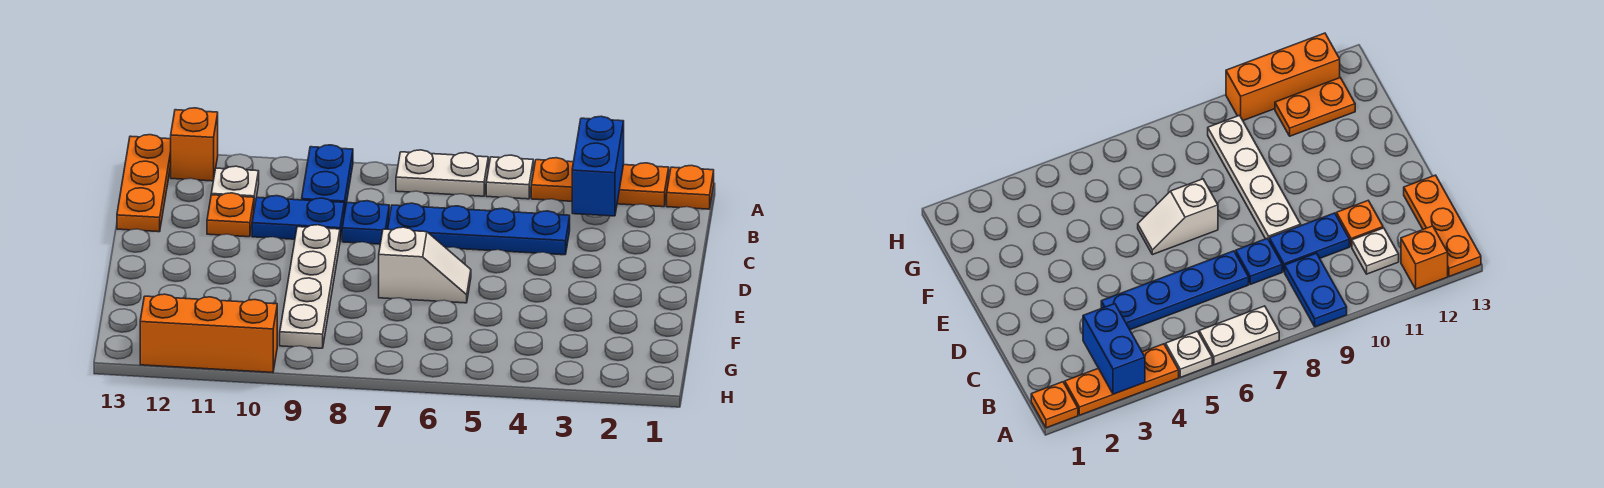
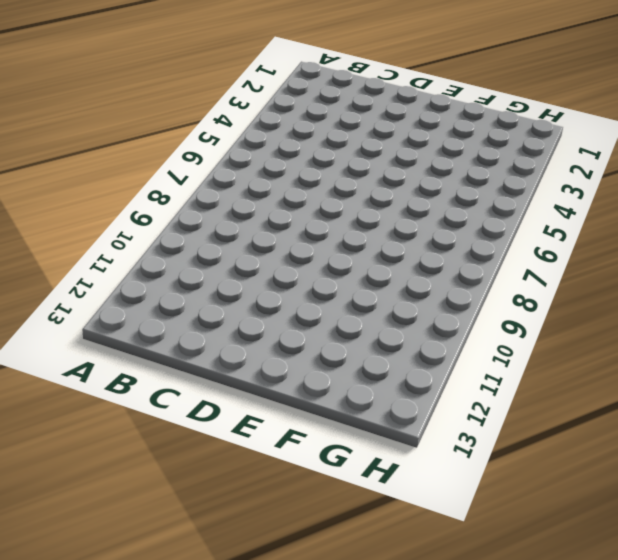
none -> orange 1x1 plate [667,165,714,209]
none -> orange 1x3 plate [531,158,669,207]
none -> white 1x1 plate [486,155,533,199]

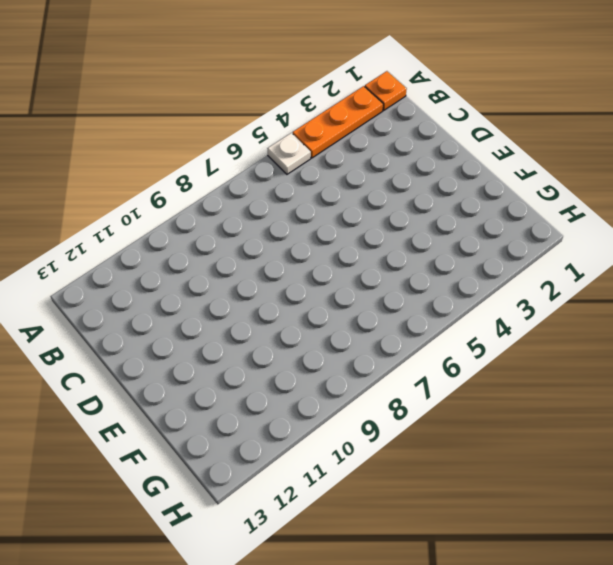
none -> white 1x2 plate [396,150,488,196]
none -> blue 1x2 plate [302,145,353,214]
none -> orange 1x1 brick [171,108,218,181]

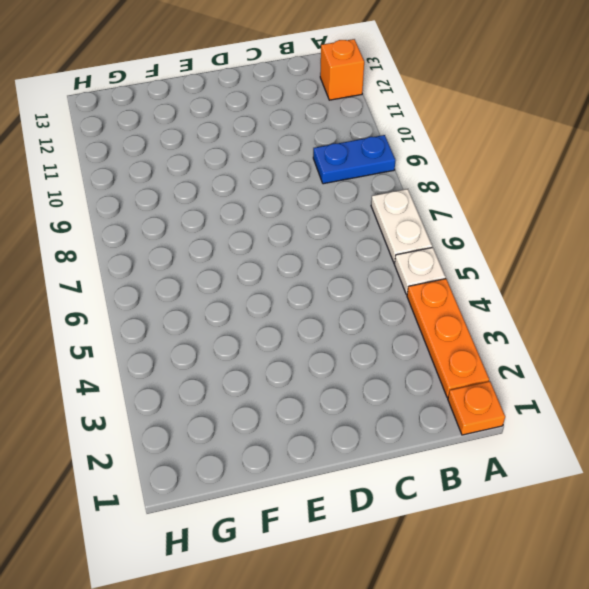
none -> orange 1x3 plate [117,135,171,232]
none -> white 1x1 plate [211,166,259,208]
none -> blue 1x4 plate [388,203,570,255]

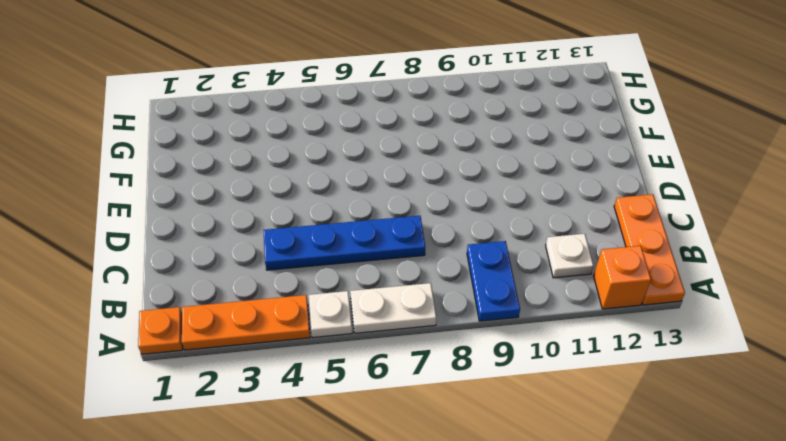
none -> blue 1x1 plate [342,201,389,244]
none -> blue 1x2 plate [252,196,344,240]
none -> orange 1x1 plate [207,193,254,237]

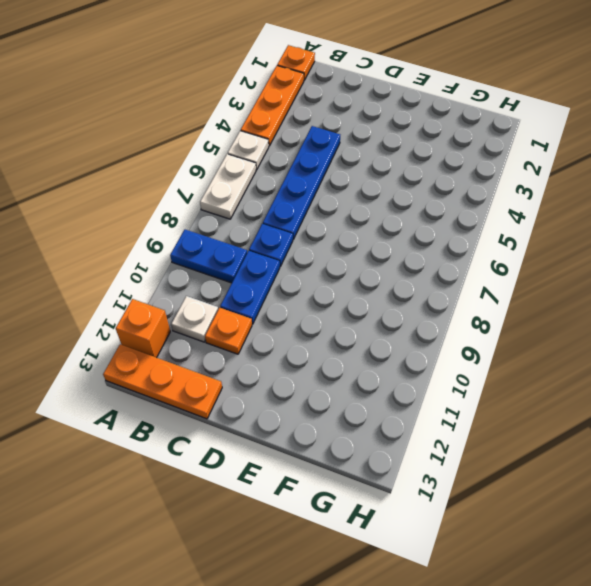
none -> white 1x4 plate [280,225,340,348]
none -> white 1x2 slope [379,227,471,303]
none -> orange 1x2 plate [1275,78,1355,136]

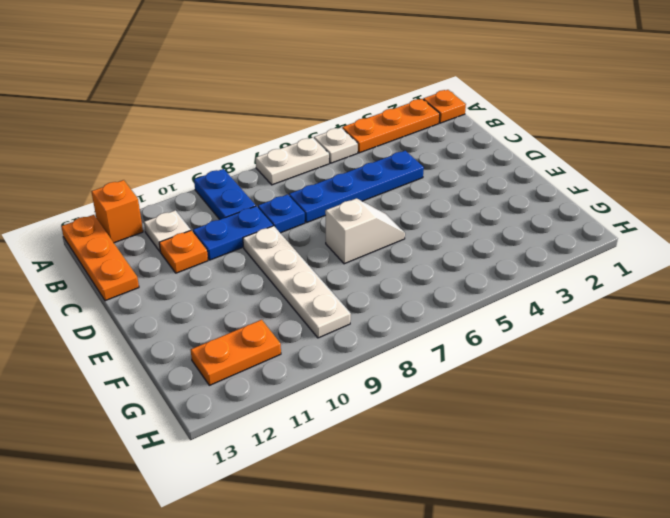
none -> orange 1x3 brick [140,294,277,373]
none -> blue 1x2 brick [572,116,624,216]

